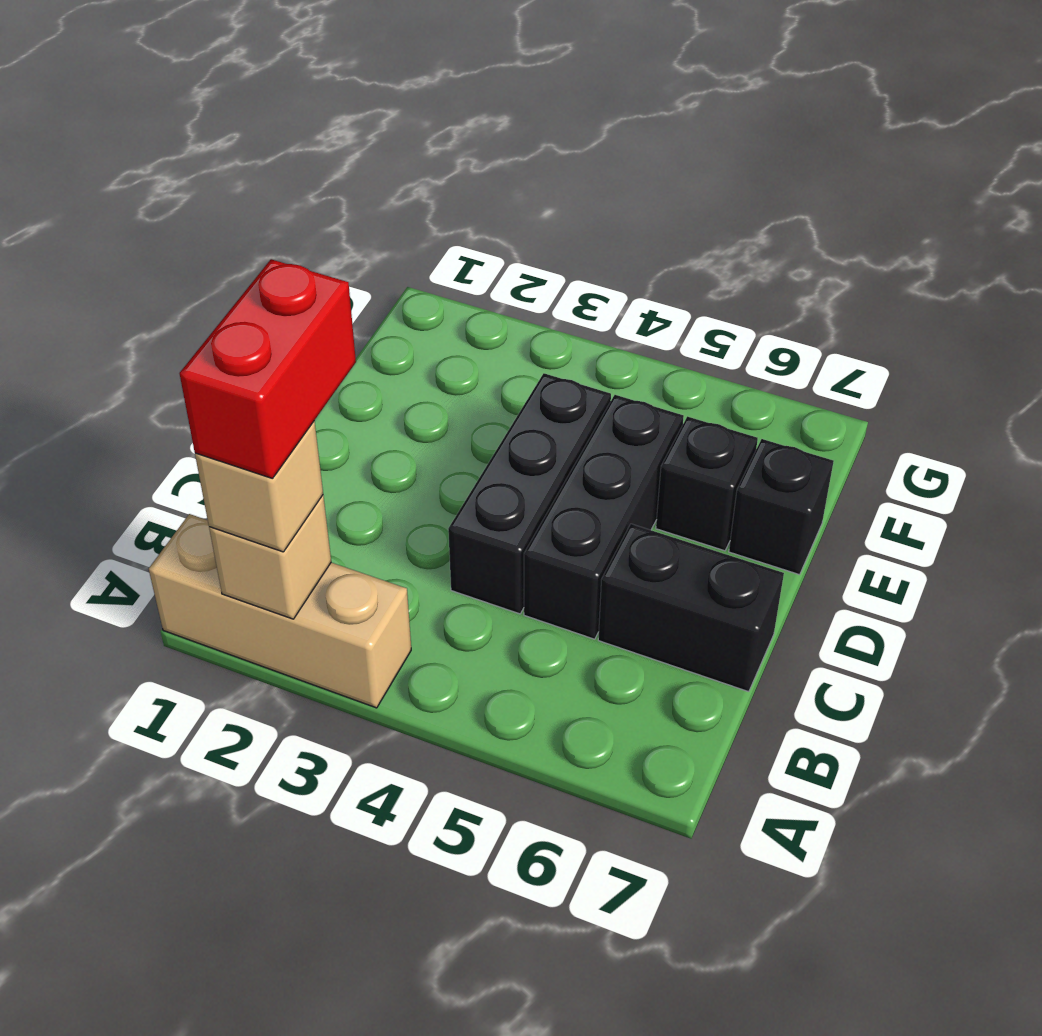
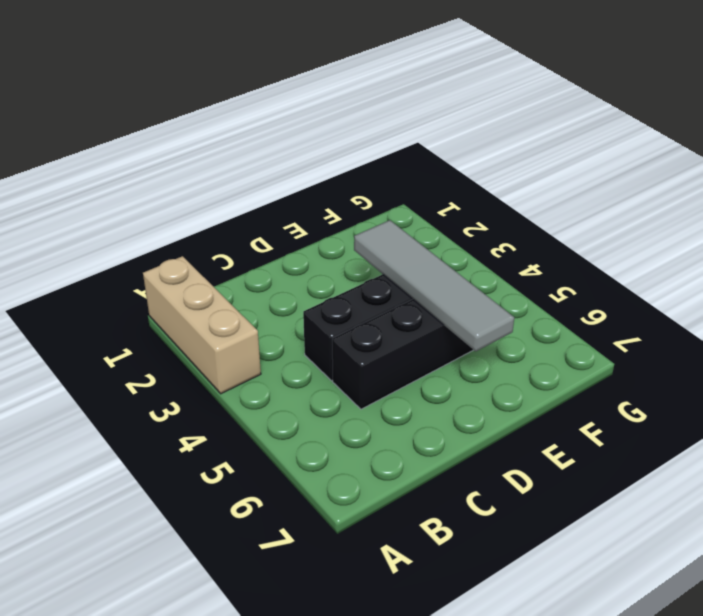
grey 1x4 tile [354,220,514,351] -> none
none -> black 1x2 brick [598,524,784,692]
none -> black 1x1 brick [656,416,758,551]

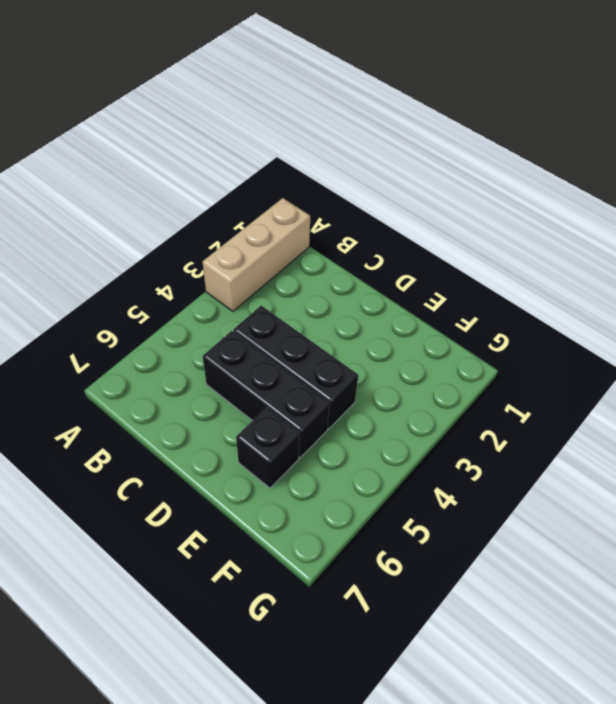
none -> black 1x2 brick [598,524,784,692]
none -> black 1x1 brick [729,439,834,575]

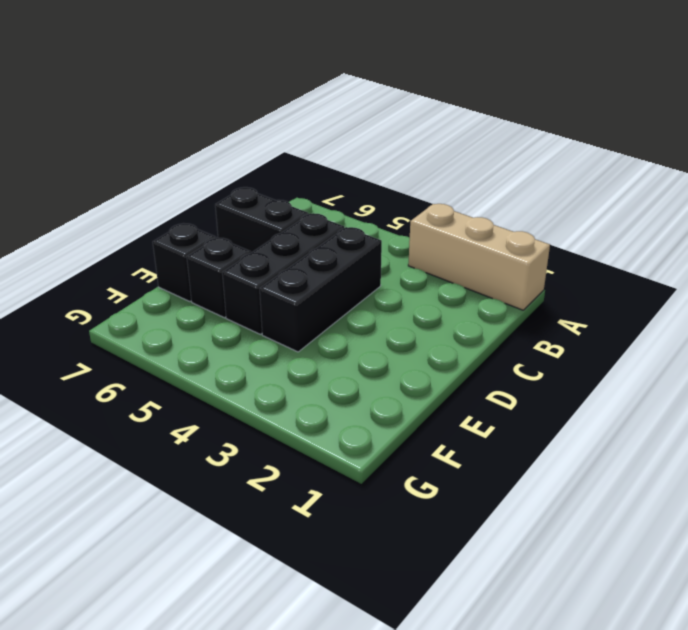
none -> tan 1x1 brick [209,495,331,619]
none -> tan 1x1 brick [195,421,323,552]

